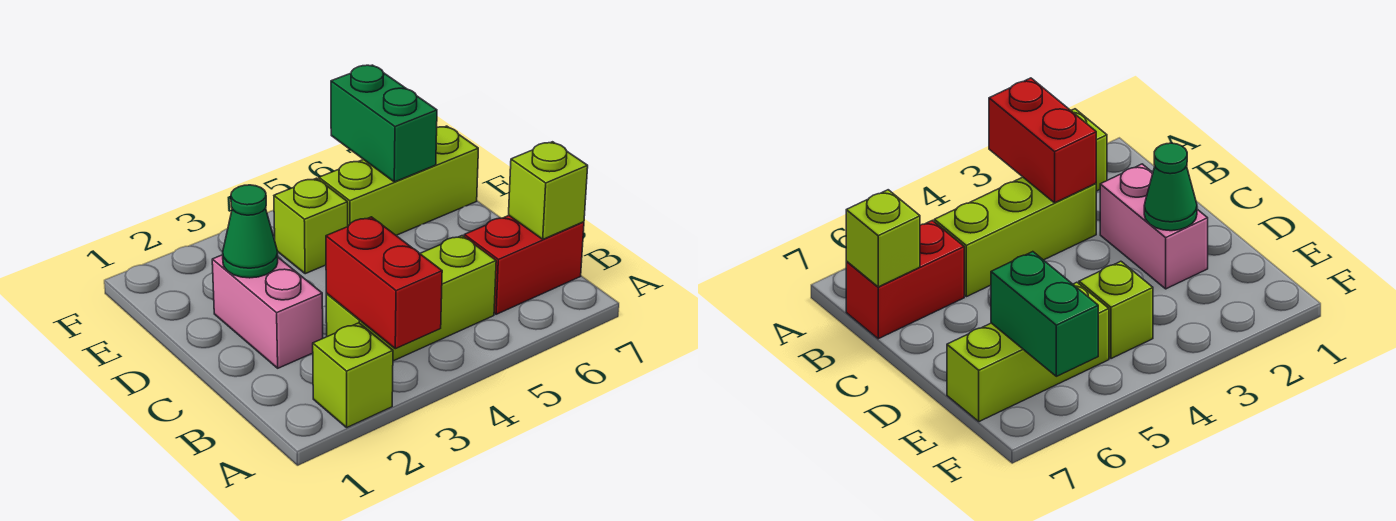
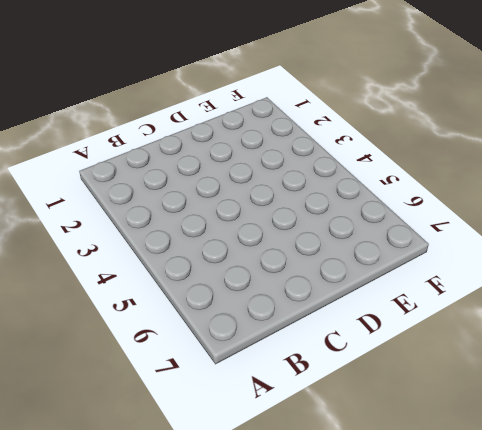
none -> lime 1x1 brick [313,323,393,427]
none -> lime 1x3 brick [326,236,496,361]

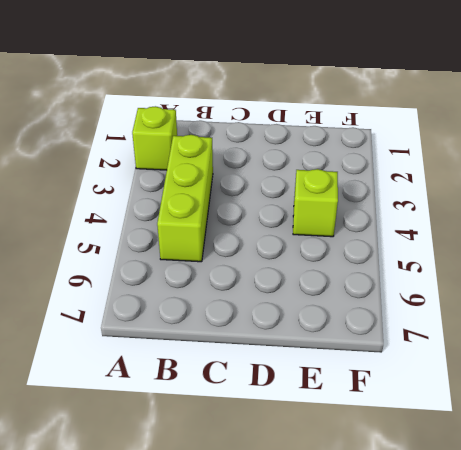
none -> red 1x2 brick [464,216,584,314]
none -> pink 1x2 brick [212,255,323,368]

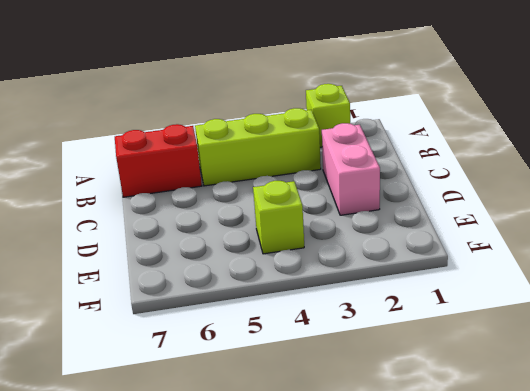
none -> lime 1x3 brick [319,126,478,235]
none -> red 1x2 brick [326,217,442,349]

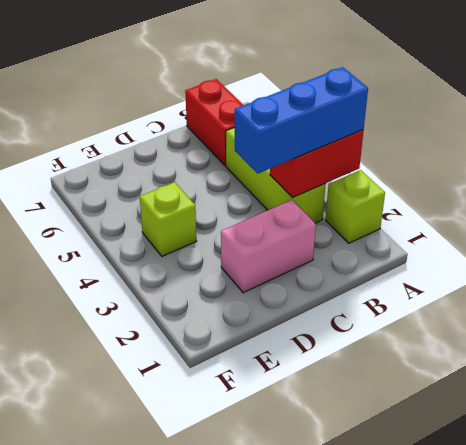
blue 1x3 brick [235,67,368,173] -> none
none -> lime 1x3 brick [319,126,478,235]
none -> lime 1x1 brick [509,142,588,239]

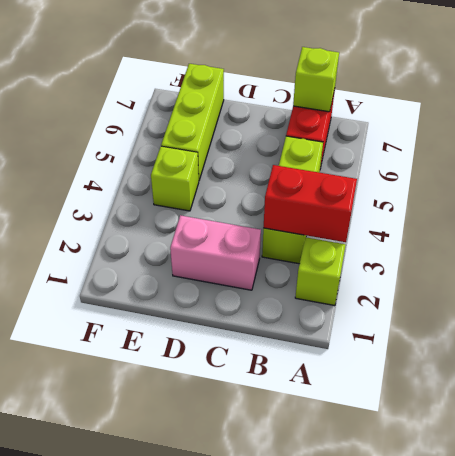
none -> green 1x1 cone [223,185,278,278]
none -> green 1x2 brick [331,65,437,182]

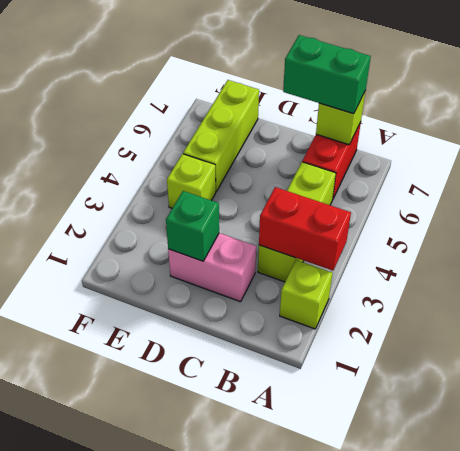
green 1x2 brick [283,35,371,114] -> green 1x2 brick moved to [331,65,437,182]
green 1x1 brick [166,191,219,261] -> green 1x1 cone [223,185,278,278]

